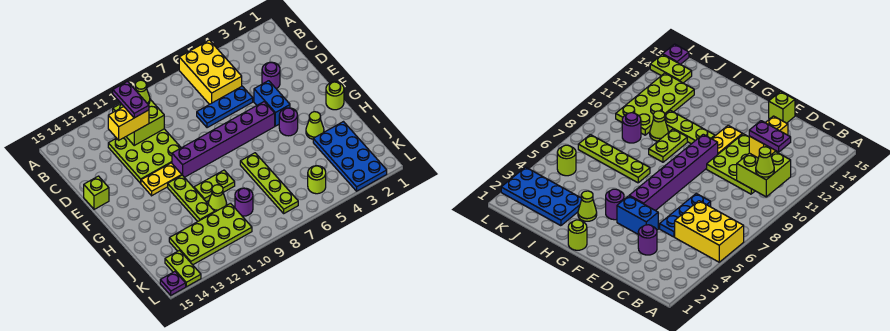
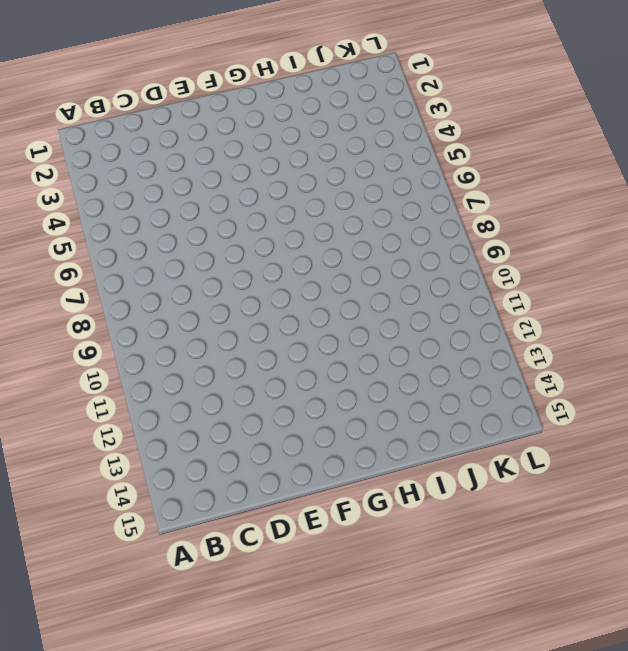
none -> yellow 2x3 brick [179,40,242,104]
none -> lime 3x3 plate [108,129,181,183]
none -> purple 1x1 round brick [262,62,280,89]

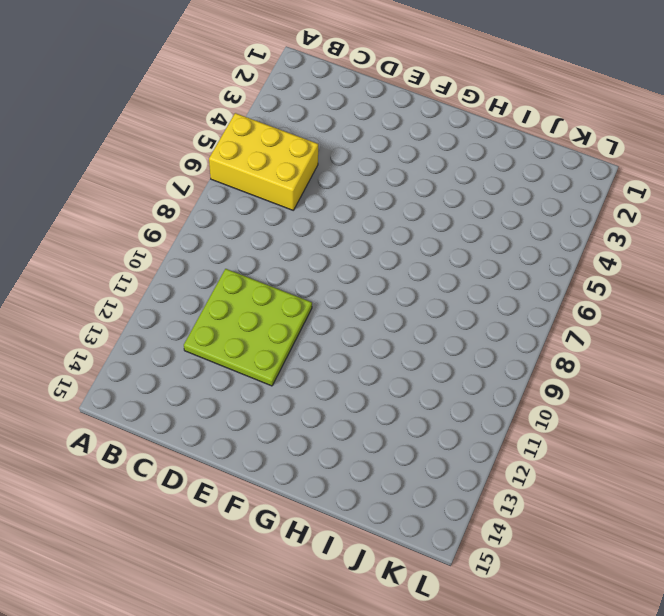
none -> purple 1x1 round brick [262,62,280,89]
none -> blue 1x3 plate [197,86,253,128]
none -> blue 1x2 brick [254,81,290,126]

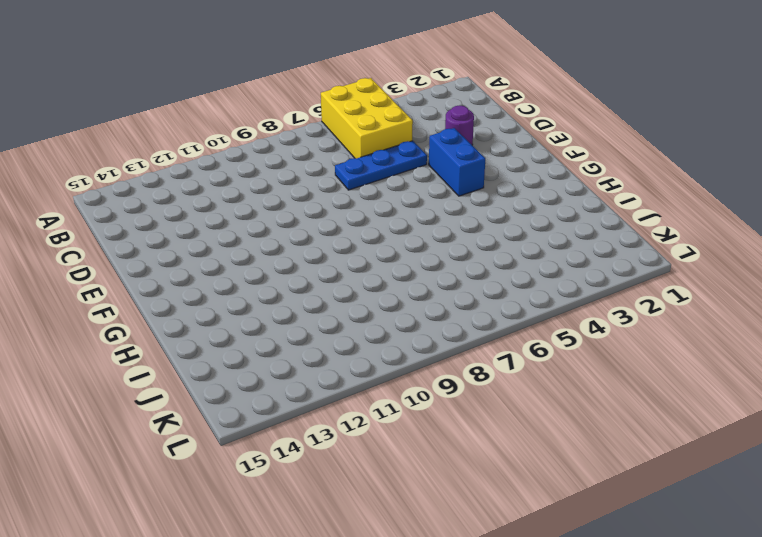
none -> lime 3x3 plate [108,129,181,183]
none -> lime 1x1 brick [84,176,109,209]
none -> purple 1x6 brick [172,102,275,177]

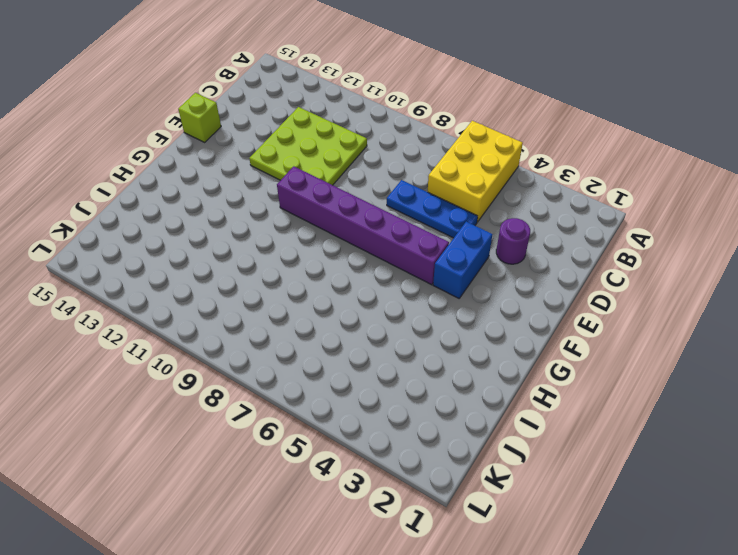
none -> yellow 1x2 plate [141,163,181,196]
none -> lime 1x1 round brick [326,82,344,110]
none -> purple 1x1 round brick [279,108,298,136]

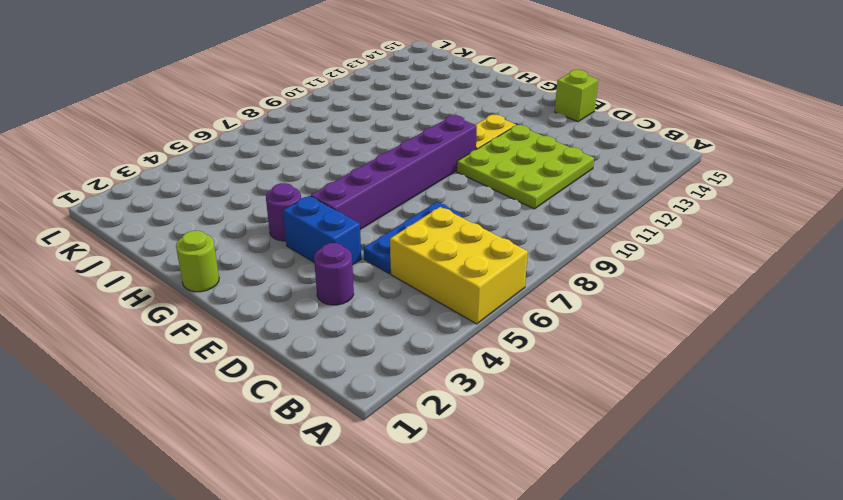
none -> lime 1x3 plate [168,175,214,221]
none -> lime 1x1 cone [306,112,324,139]
none -> lime 1x4 plate [240,153,298,213]

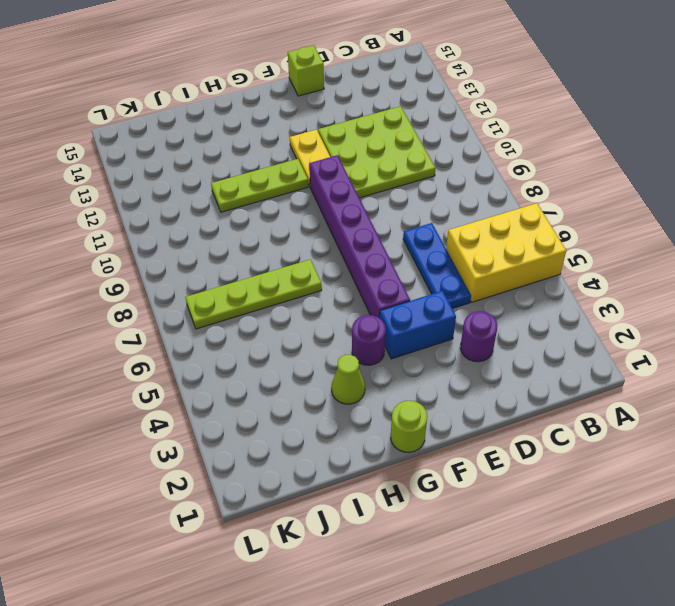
none -> lime 1x2 plate [194,170,235,202]
none -> blue 2x4 plate [313,122,387,191]
none -> lime 1x1 cone [208,185,227,212]

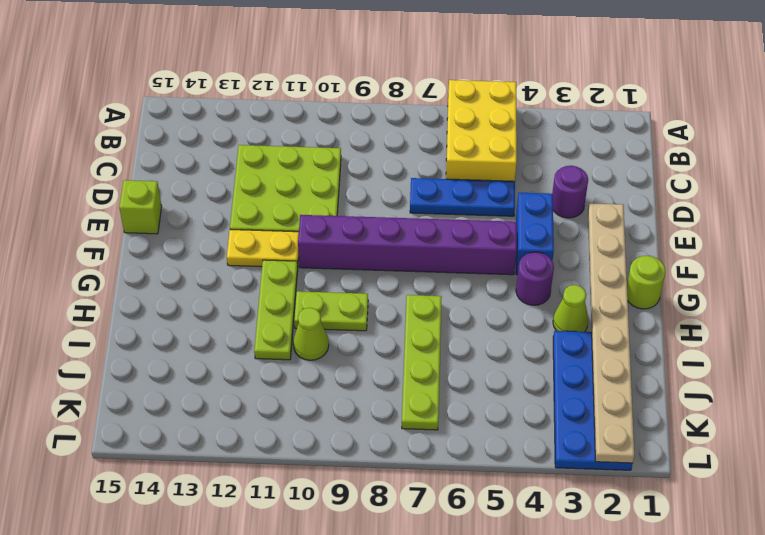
tan 1x8 plate [588,203,634,463] -> none
none -> purple 1x1 round brick [235,188,253,216]
none -> lime 2x4 plate [169,203,252,265]
none -> lime 1x1 round brick [308,166,326,194]

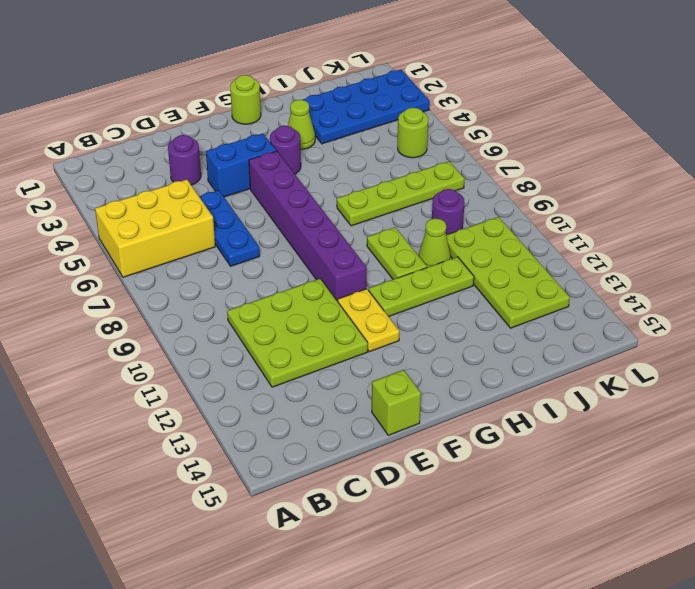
none -> lime 1x2 plate [165,250,201,287]
none -> purple 1x1 plate [160,272,186,295]
none -> lime 2x2 brick [113,99,164,145]

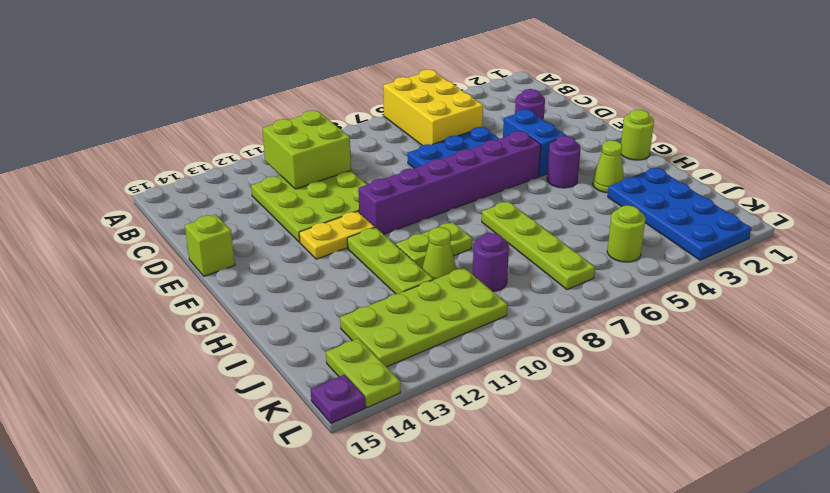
none -> lime 1x1 cone [135,80,150,104]
none -> yellow 1x2 brick [108,107,149,140]
none -> purple 1x2 plate [113,82,149,118]

